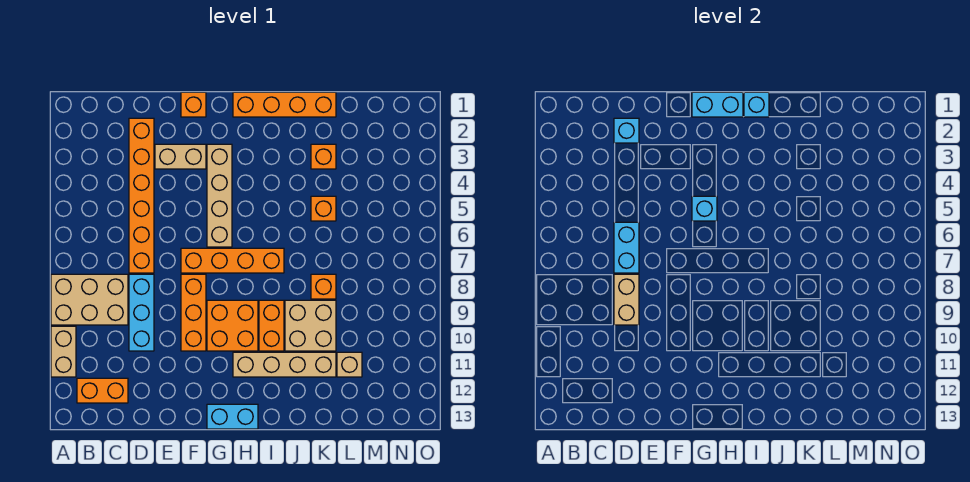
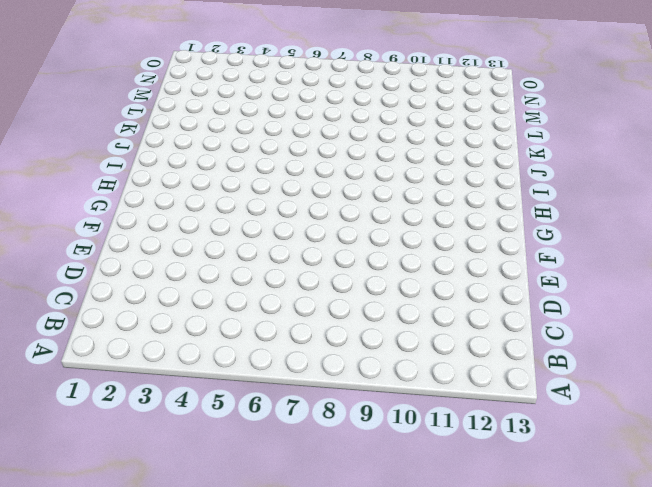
none -> tan 2x3 brick [51,274,128,325]
none -> tan 1x2 brick [51,326,76,377]
none -> orange 1x2 brick [77,378,128,403]

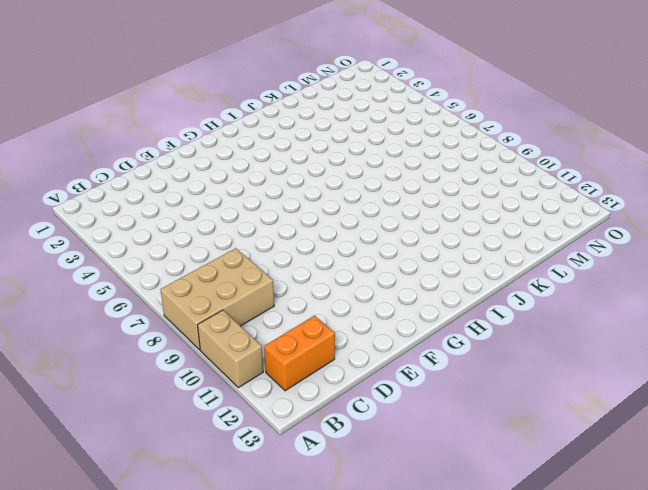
none -> orange 1x6 brick [129,118,154,273]
none -> cyan 1x3 brick [129,274,154,351]
none -> tan 1x2 brick [155,144,206,169]

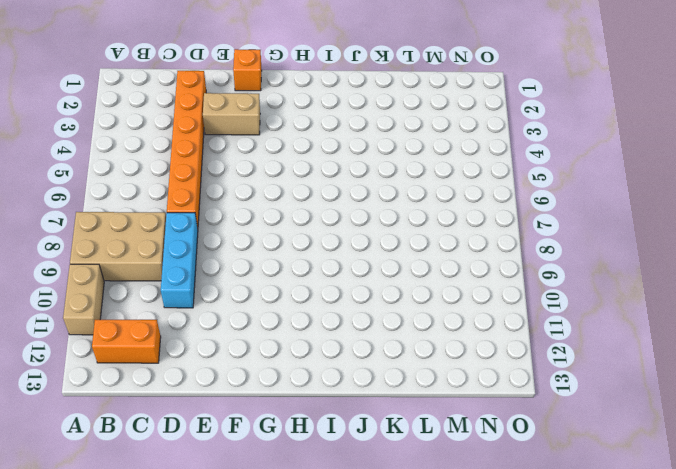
none -> orange 1x4 brick [181,248,284,273]
none -> orange 1x3 brick [181,274,206,351]
none -> tan 1x4 brick [207,144,232,247]

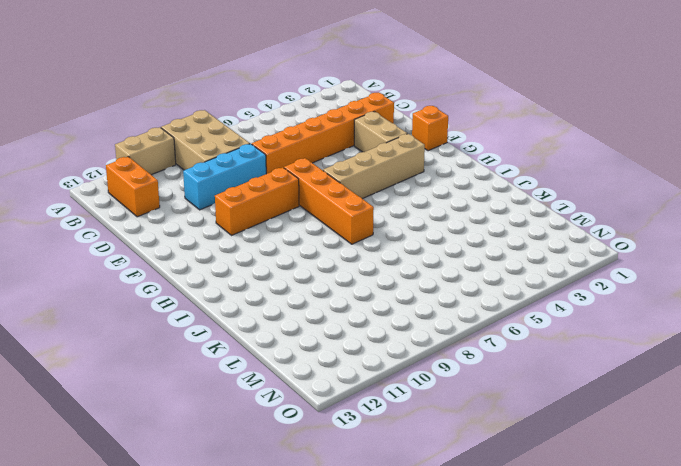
none -> orange 2x2 brick [207,300,258,351]
none -> cyan 1x2 brick [207,404,258,429]
none -> orange 1x4 brick [233,92,336,117]

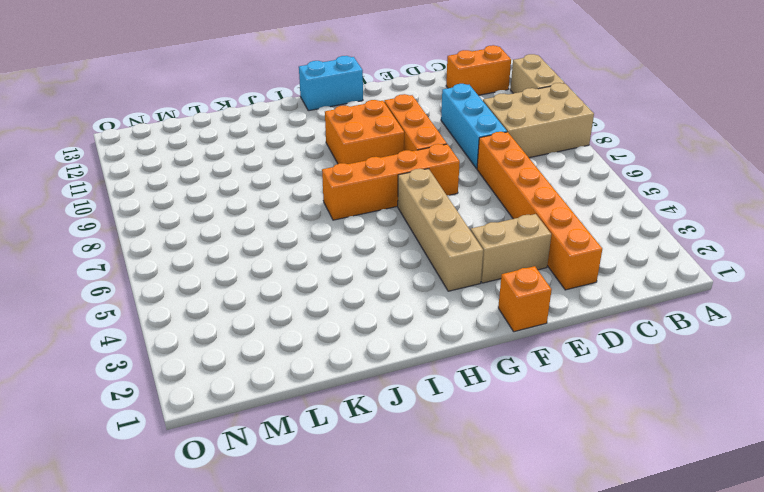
none -> orange 1x4 brick [233,92,336,117]
none -> tan 1x4 brick [233,352,336,377]
none -> orange 1x2 brick [259,300,284,351]

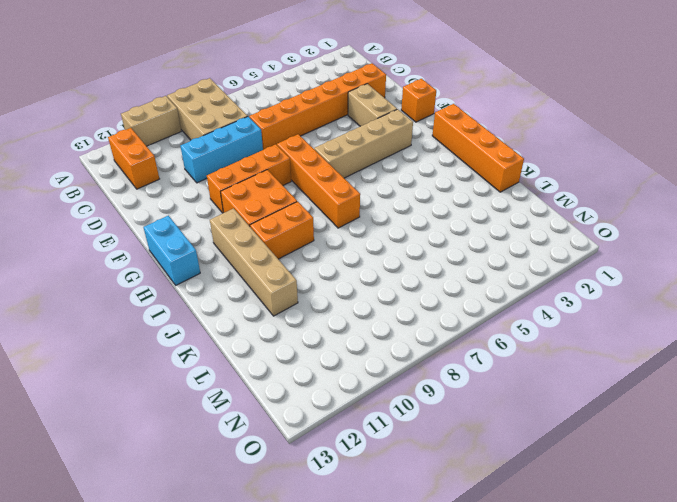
none -> tan 2x2 brick [285,300,336,351]
none -> orange 1x1 brick [311,144,336,169]
none -> orange 1x1 brick [311,196,336,221]

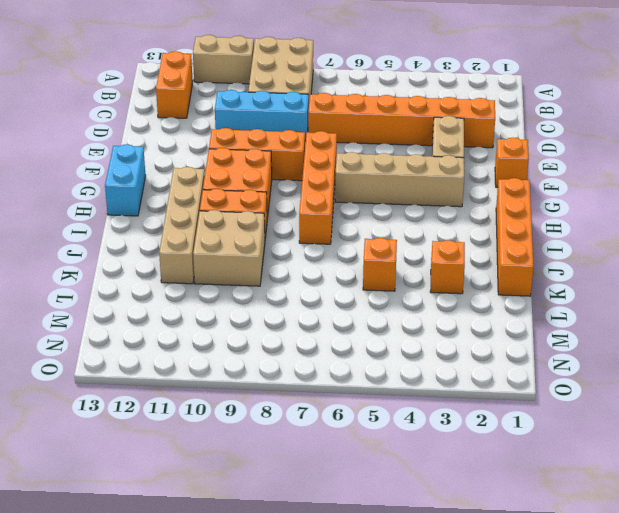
none -> orange 1x1 brick [311,274,336,299]
none -> tan 1x1 brick [337,352,362,377]
none -> cyan 1x1 brick [614,118,639,143]

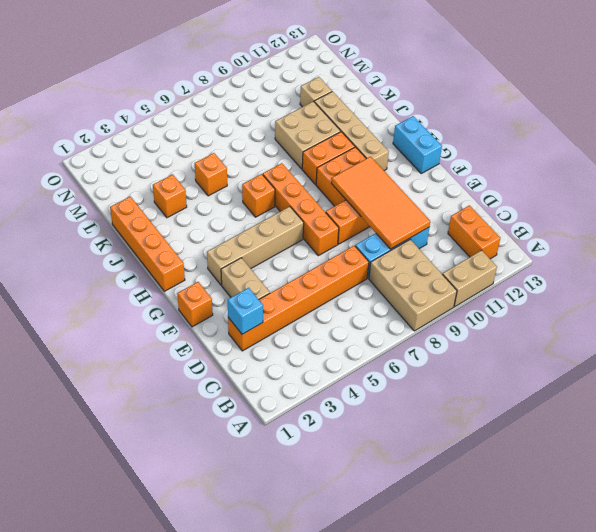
orange 2x4 tile [331,157,430,249] -> tan 1x2 brick [614,274,639,325]
orange 1x1 brick [242,174,275,217] -> orange 1x1 brick moved to [311,274,336,299]
none -> cyan 1x2 brick [614,222,639,273]
none -> cyan 1x2 brick [692,92,743,117]
none -> cyan 1x1 brick [692,196,717,221]

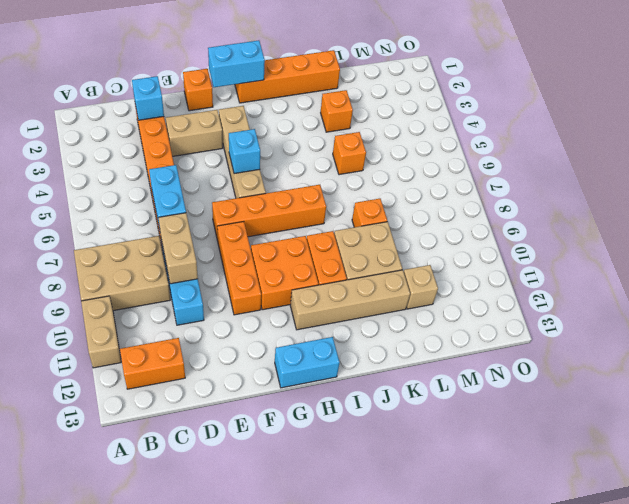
none -> cyan 1x1 brick [744,92,769,117]

